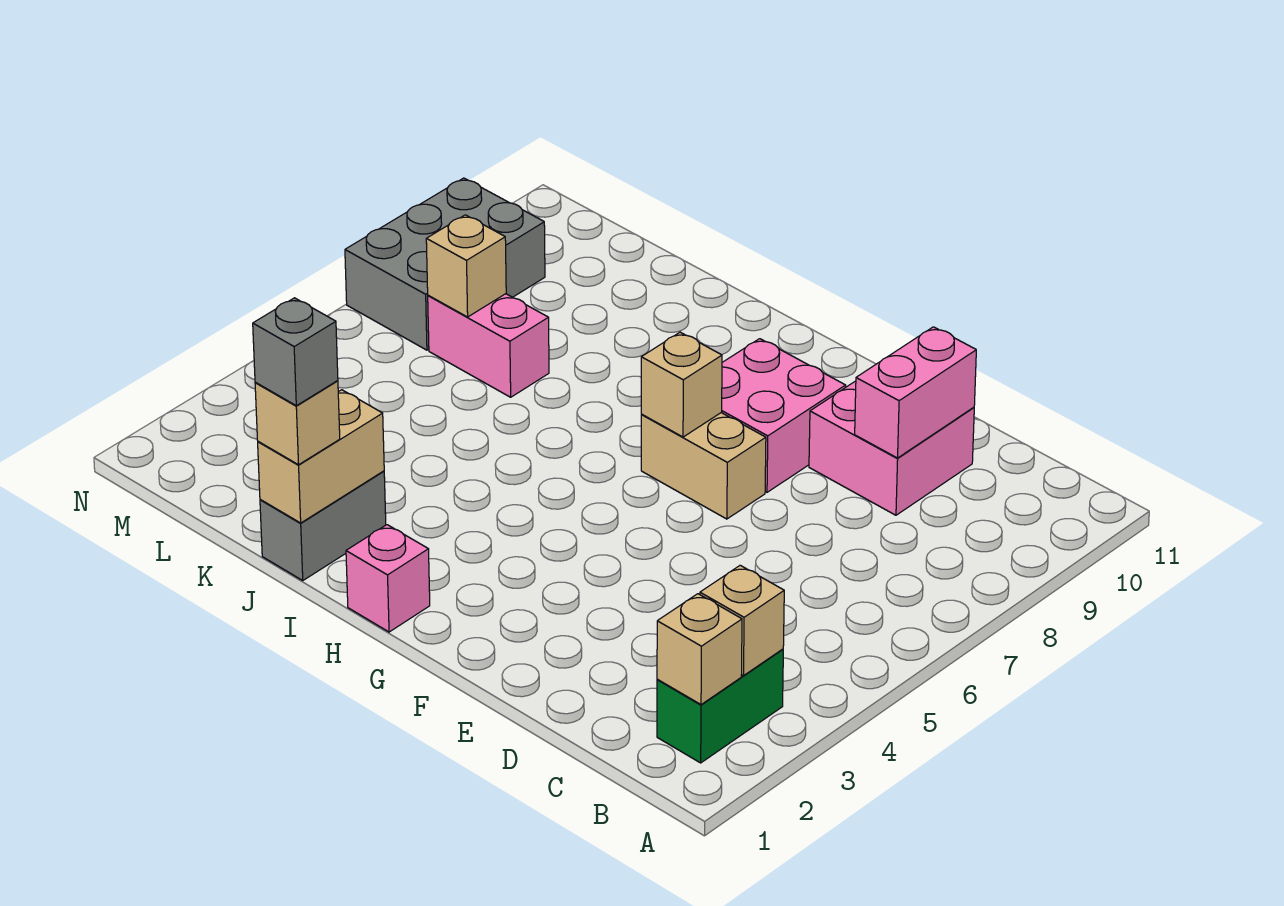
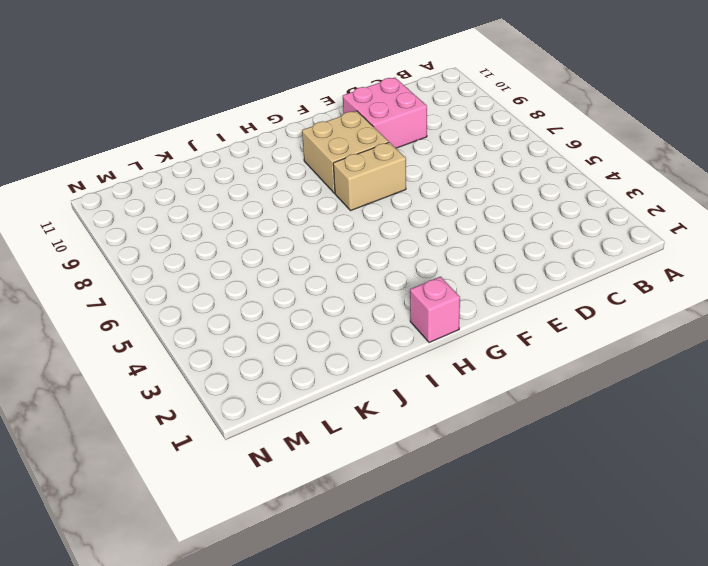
tan 2x2 brick [302,111,389,193] -> pink 2x2 brick [721,339,846,492]
none -> green 1x2 brick [657,649,783,763]
none -> grey 1x2 brick [260,471,386,580]
none -> pink 1x2 brick [428,294,549,397]

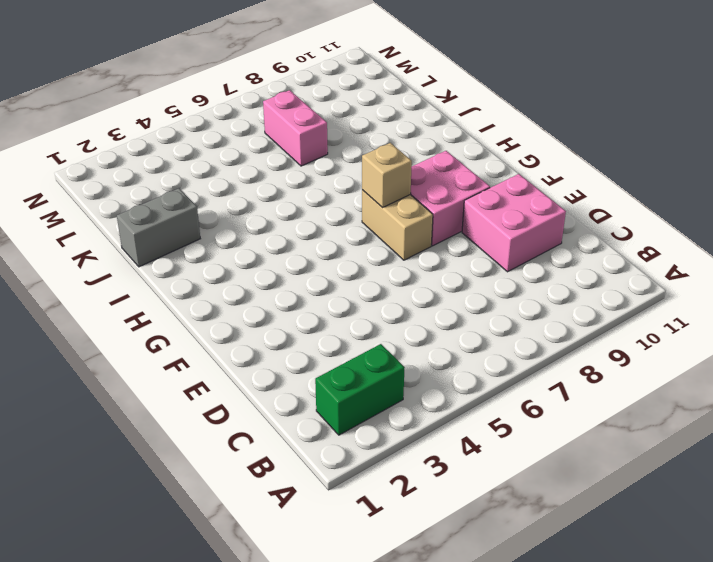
none -> pink 1x1 brick [346,525,430,632]
none -> grey 2x3 brick [345,178,545,350]
none -> tan 1x1 brick [657,594,742,705]

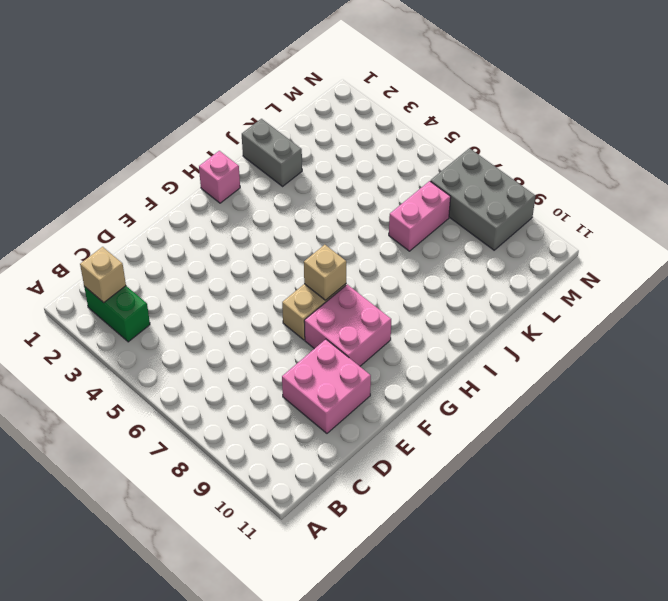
none -> tan 1x1 brick [700,565,784,676]
none -> pink 1x2 brick [855,327,976,458]
none -> tan 1x2 brick [258,390,384,523]

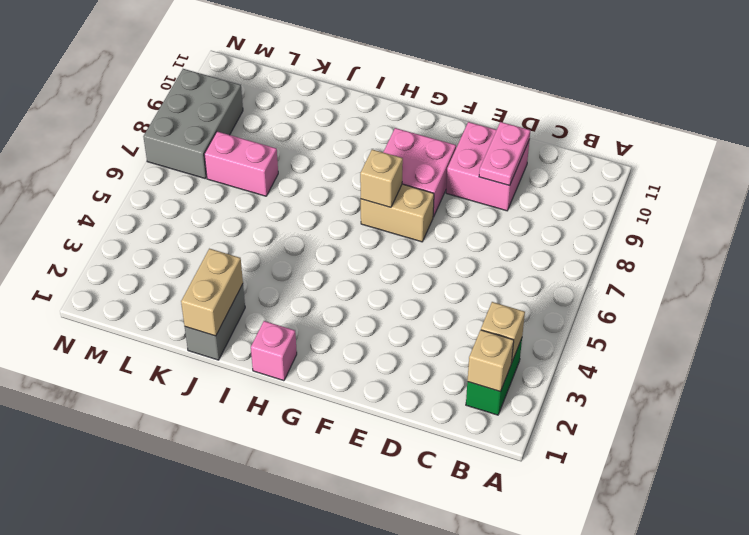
pink 1x2 plate [479,122,530,186] -> pink 1x2 brick [855,327,976,458]
none -> tan 1x1 brick [426,215,506,317]
none -> tan 1x1 brick [255,381,340,465]
none -> grey 1x1 brick [253,298,338,406]

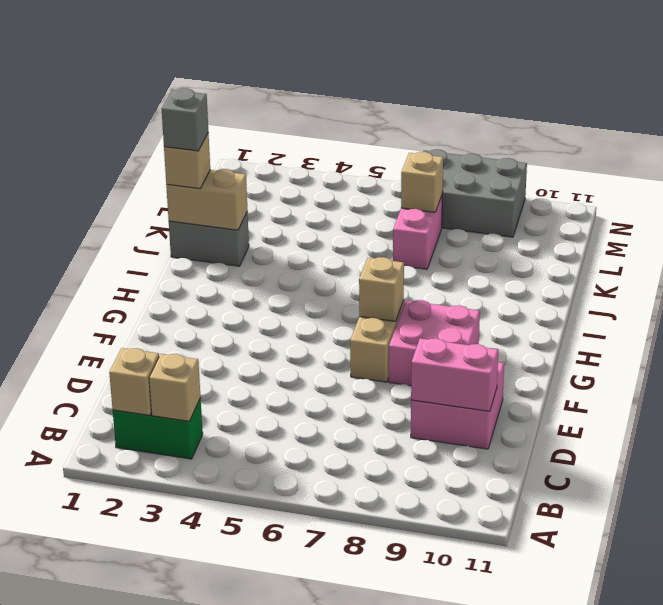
none -> pink 1x1 brick [346,525,430,632]

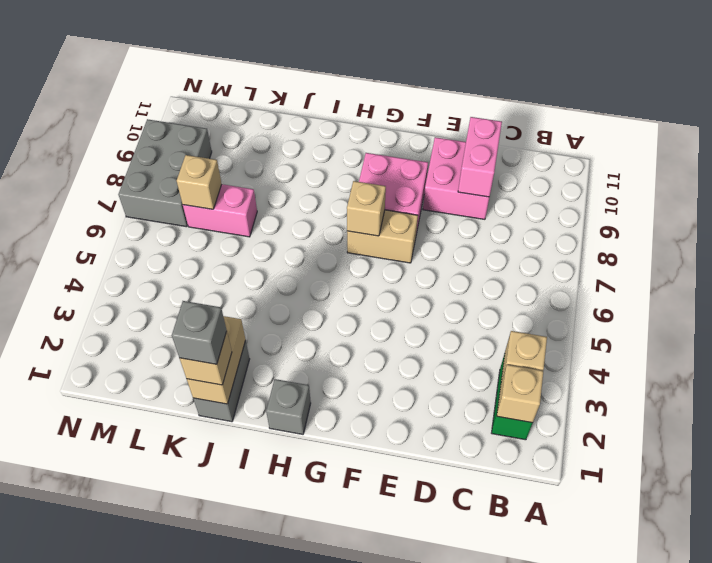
grey 1x1 brick [266,379,311,434] -> pink 1x1 brick [346,525,430,632]

